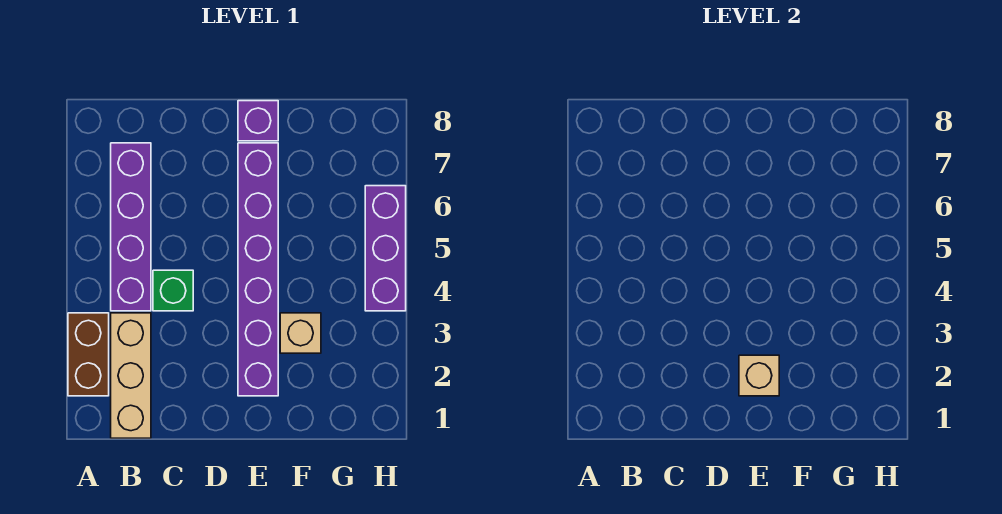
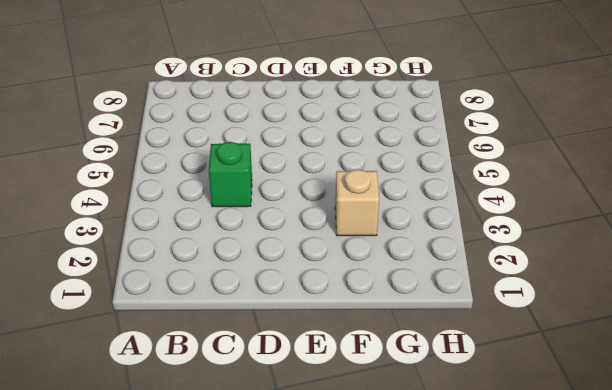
none -> brown 1x2 brick [68,313,109,396]
none -> tan 1x3 brick [111,313,151,438]

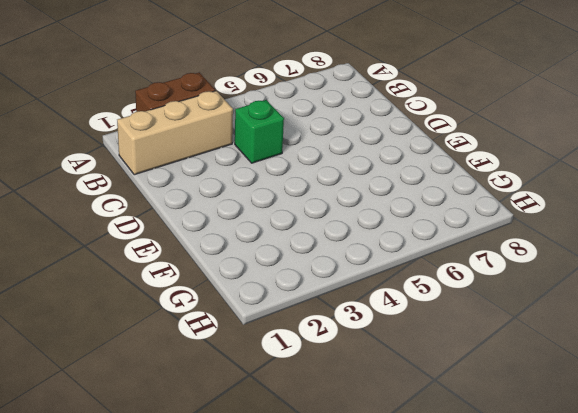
none -> purple 1x4 brick [111,143,151,311]
none -> purple 1x6 brick [238,143,278,396]

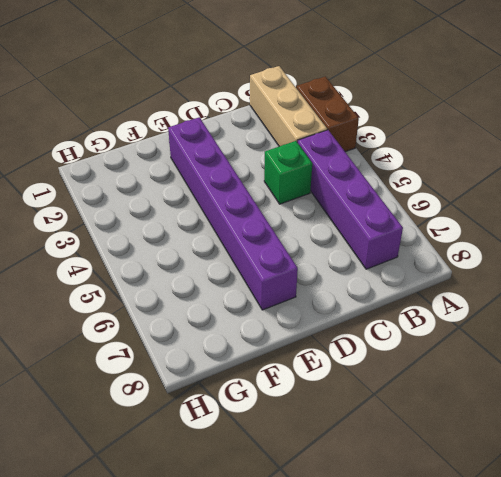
none -> purple 1x1 brick [238,101,278,141]
none -> tan 1x1 brick [280,313,321,353]

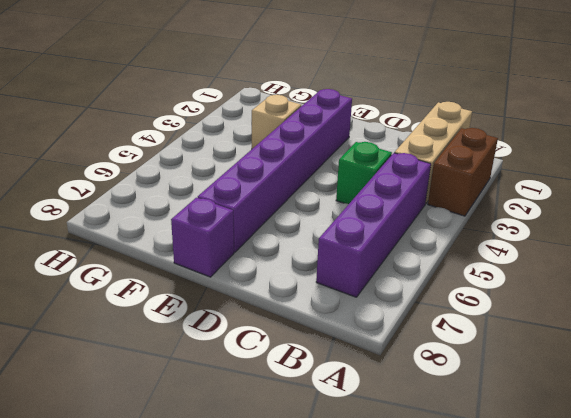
none -> purple 1x3 brick [365,186,406,311]
none -> tan 1x1 brick [739,355,779,396]

